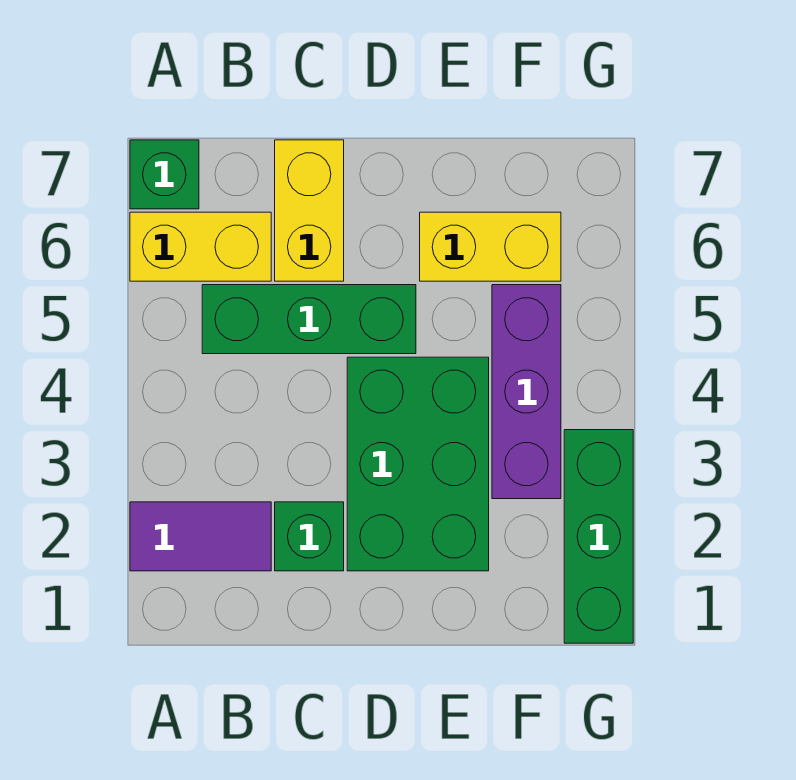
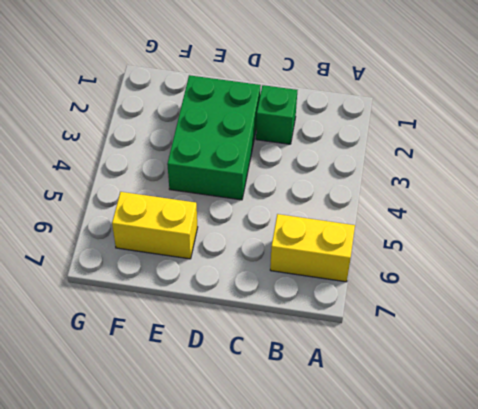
none -> purple 1x2 tile [130,502,271,571]
none -> green 1x1 brick [130,140,199,209]

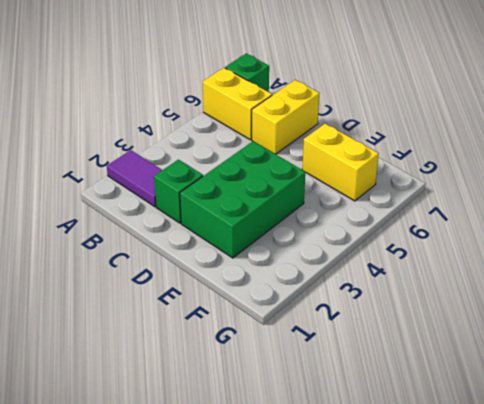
none -> green 1x3 brick [202,285,416,354]
none -> purple 1x3 brick [492,285,561,499]

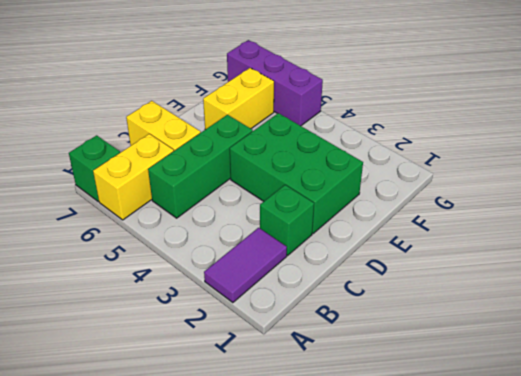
purple 1x3 brick [227,40,323,126] -> purple 1x3 brick moved to [492,285,561,499]
none -> green 1x3 brick [564,430,633,643]

